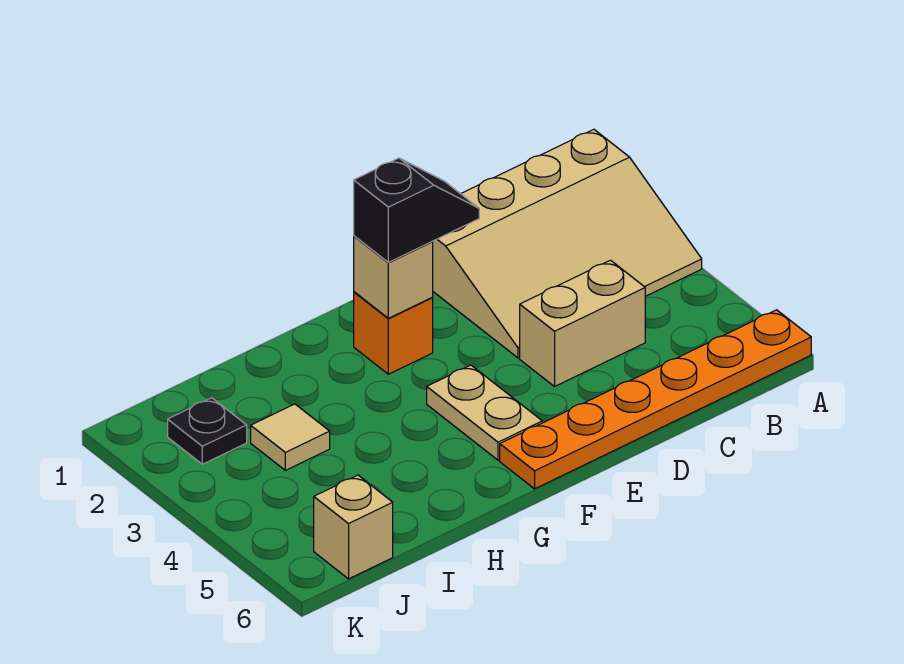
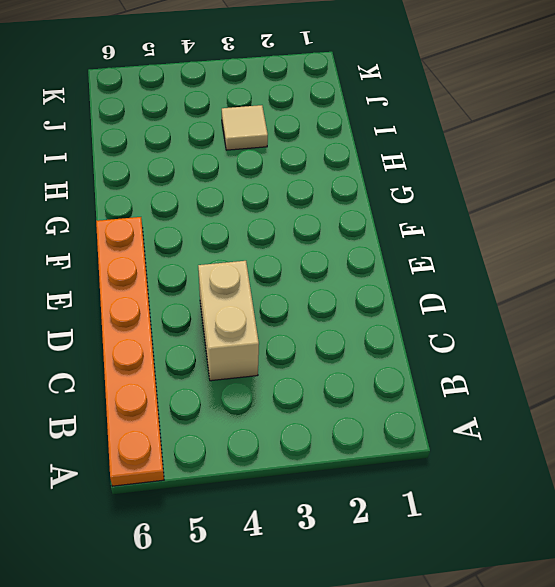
none -> tan 3x4 slope [432,129,702,358]
none -> orange 1x1 brick [354,292,433,374]

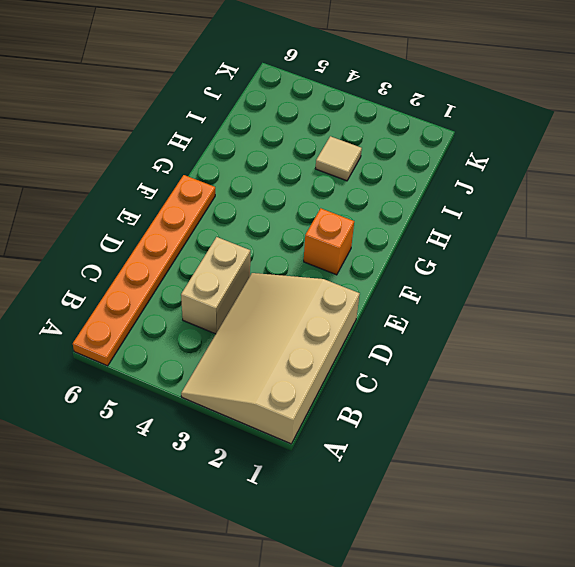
none -> tan 1x2 plate [427,365,542,460]
none -> black 1x1 plate [168,398,247,464]

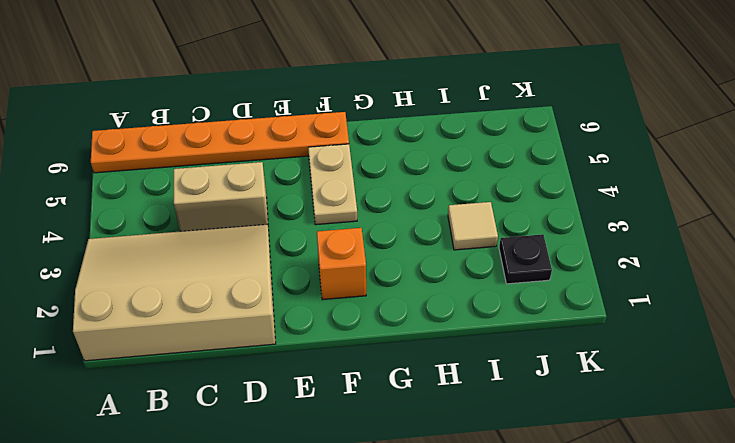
none -> tan 1x1 brick [314,475,393,579]
none -> tan 1x1 brick [354,236,433,318]

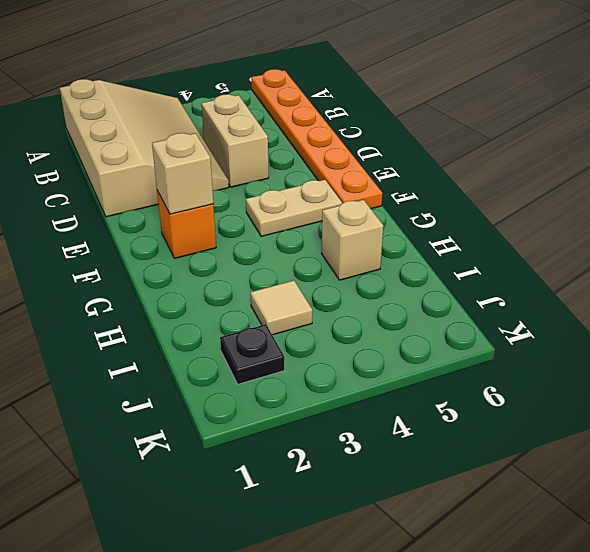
tan 1x1 brick [322,200,383,280] -> tan 1x1 brick moved to [314,475,393,579]
none -> black 1x2 slope [354,158,479,262]

